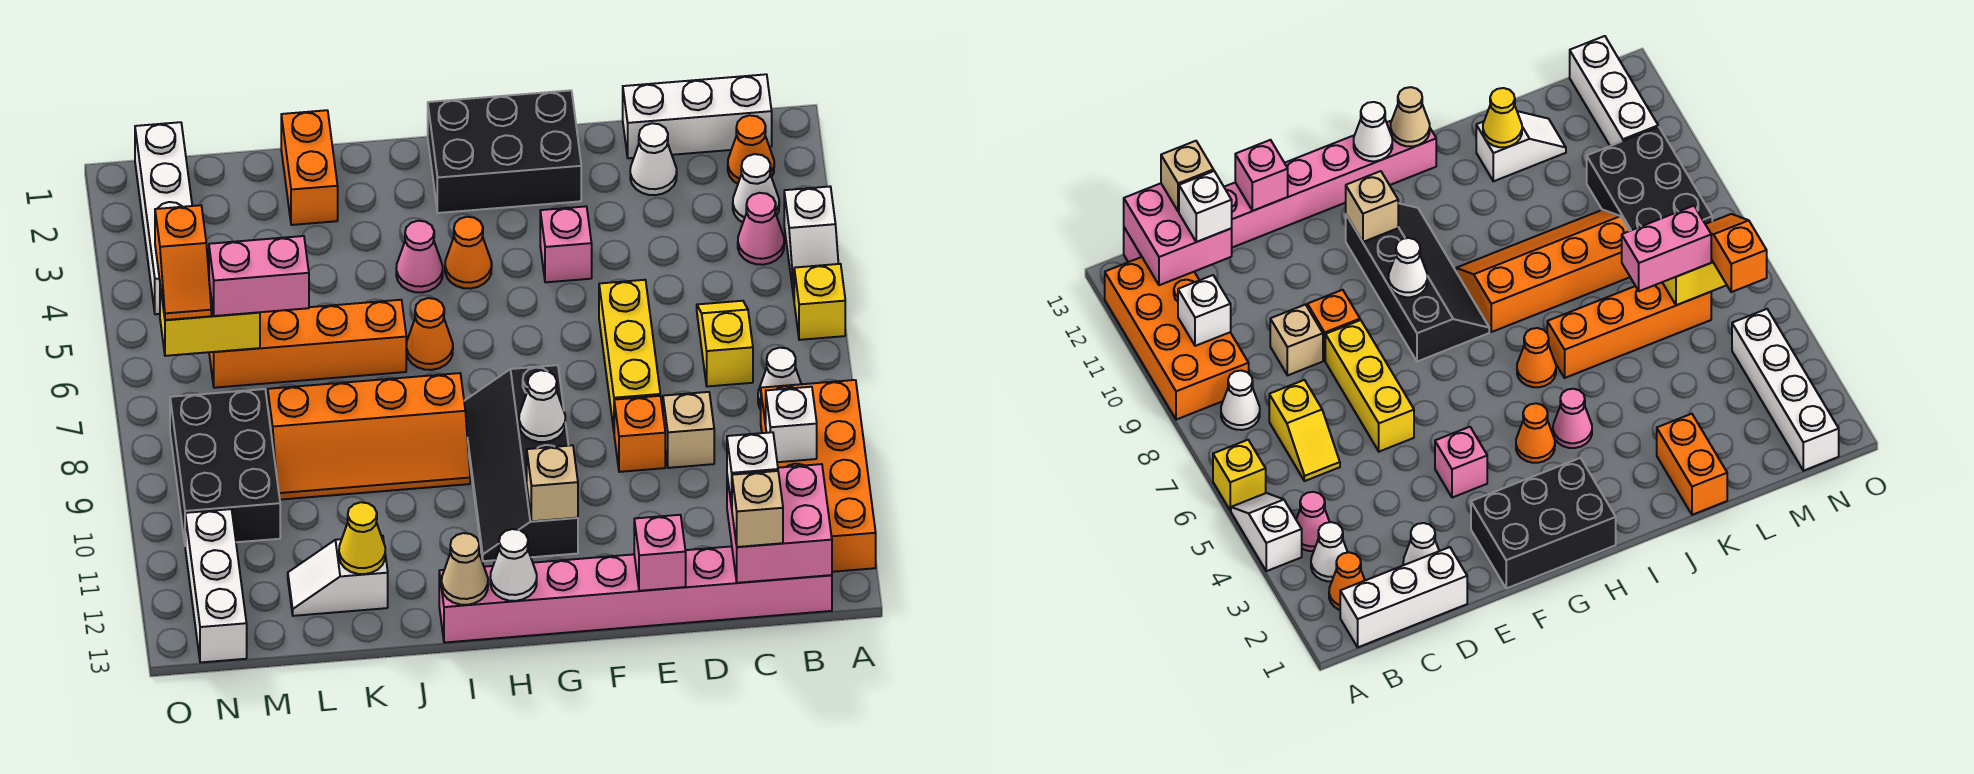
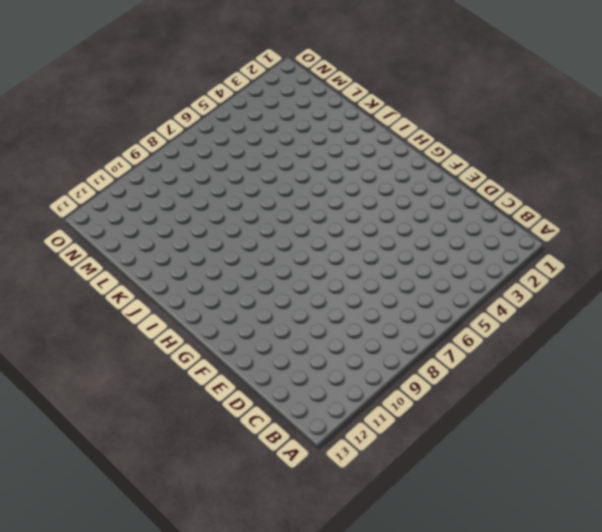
none -> white 1x2 slope [784,187,838,297]
none -> yellow 1x1 brick [794,264,845,340]
none -> orange 2x4 brick [761,380,876,572]
none -> white 1x3 brick [623,74,772,158]

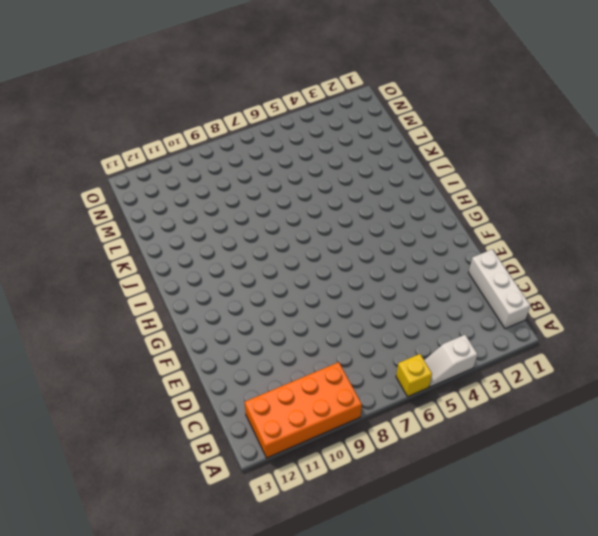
none -> orange 1x1 cone [728,115,774,184]
none -> white 1x1 cone [733,154,779,222]
none -> pink 1x1 cone [738,193,784,265]
none -> white 1x1 cone [758,348,801,409]

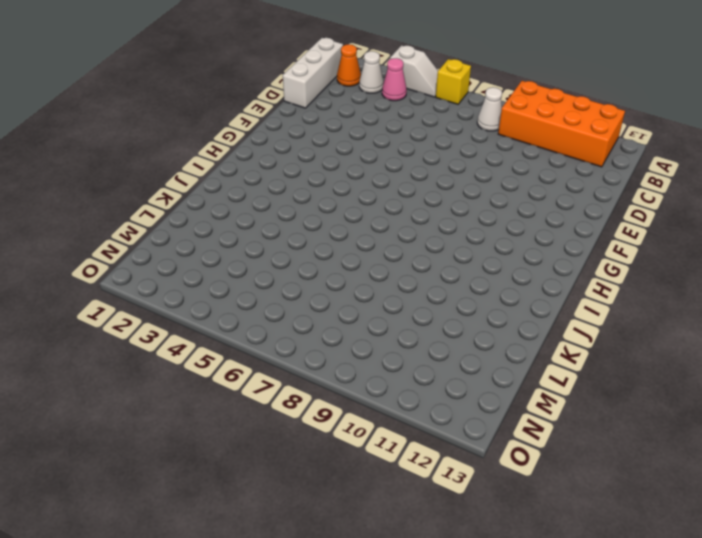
none -> pink 1x8 brick [439,546,832,643]
none -> yellow 1x2 slope [697,301,753,386]
none -> white 1x1 cone [630,123,677,195]
none -> tan 1x1 brick [663,392,714,468]

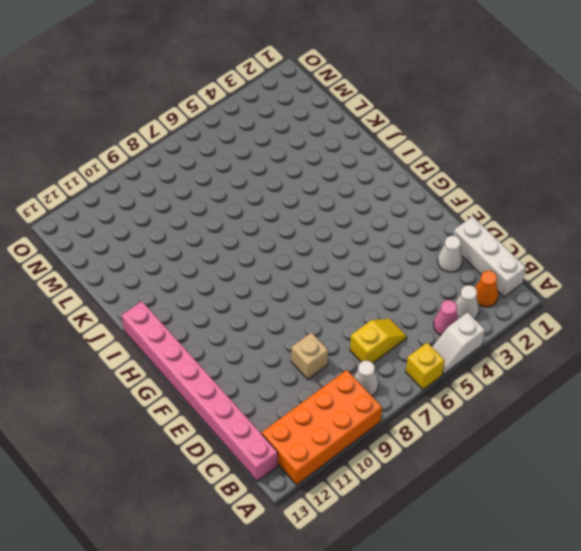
none -> yellow 1x3 brick [599,280,660,430]
none -> orange 1x1 brick [614,396,665,472]
none -> black 2x3 brick [428,90,581,213]
none -> pink 1x1 brick [540,206,592,282]

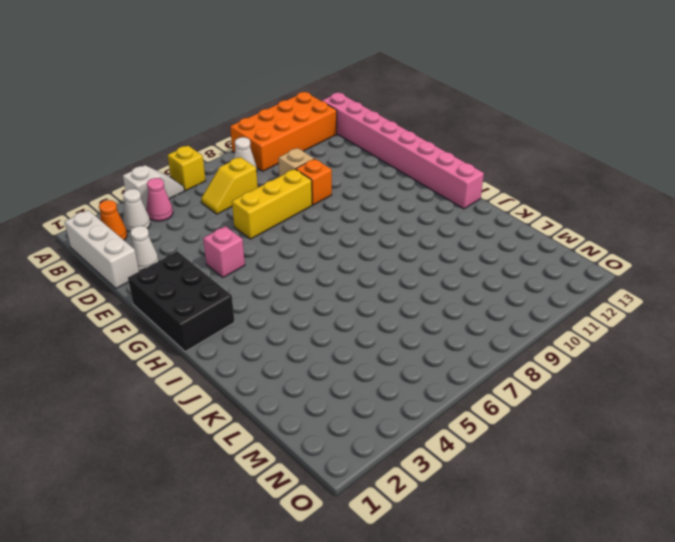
none -> black 2x4 slope [464,365,578,561]
none -> orange 1x1 cone [445,217,492,289]
none -> pink 1x1 cone [396,221,443,292]
none -> orange 1x1 cone [406,298,453,370]

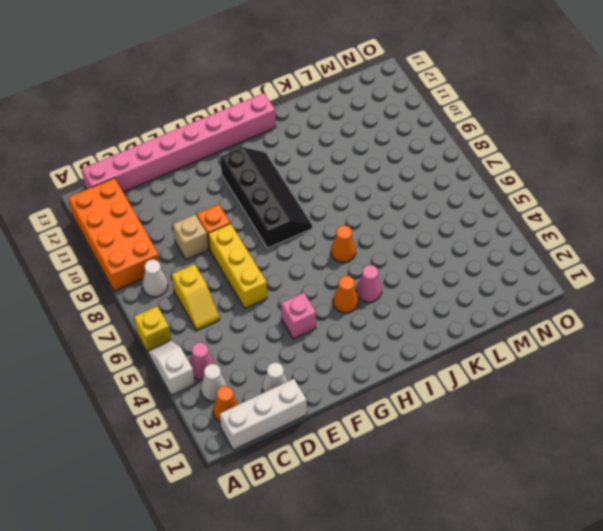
none -> black 2x3 brick [428,90,581,213]
none -> orange 2x4 slope [268,373,470,500]
none -> orange 1x4 brick [209,300,406,388]
none -> orange 1x2 brick [281,110,338,225]

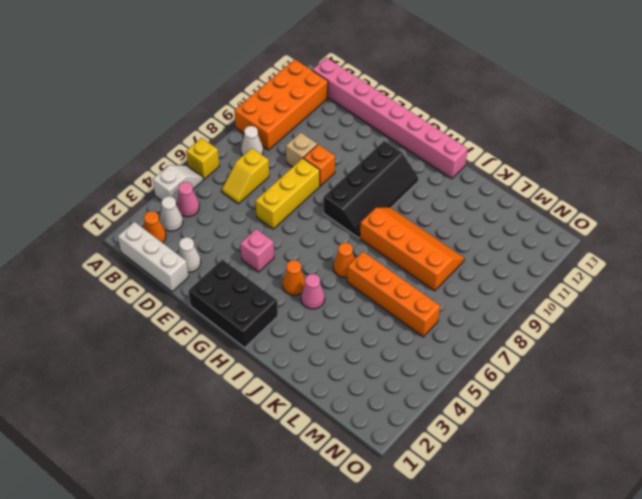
none -> orange 1x2 brick [281,110,338,225]
none -> white 1x2 slope [288,536,388,616]
none -> black 2x3 brick [170,389,280,543]
none -> white 1x4 brick [135,122,192,314]

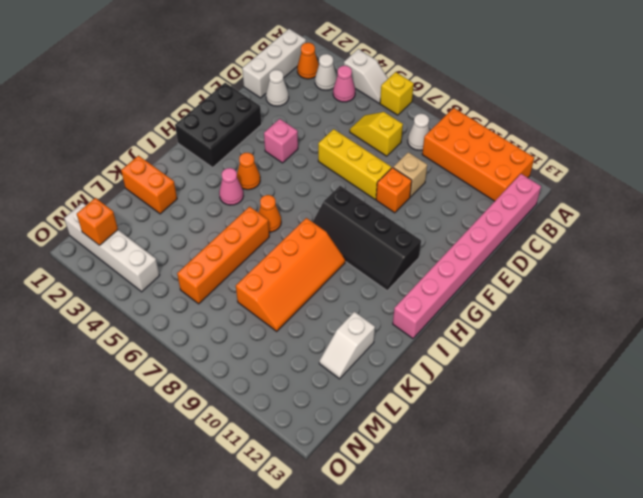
orange 1x1 brick [77,198,118,245] -> none
none -> black 2x3 brick [170,389,280,543]
none -> white 1x3 brick [185,509,247,663]
none -> white 1x1 brick [766,387,817,462]
none -> pink 2x2 brick [727,464,832,583]

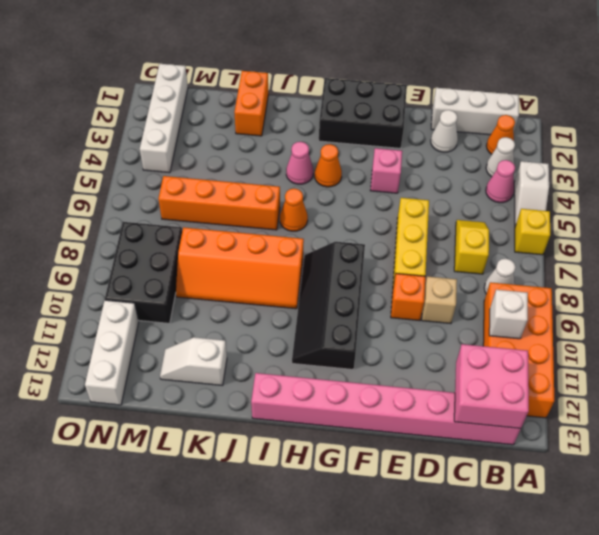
none -> pink 1x1 brick [634,515,686,591]
none -> white 1x1 cone [519,370,565,442]
none -> tan 1x1 brick [527,445,578,521]
none -> white 1x1 cone [490,529,537,601]

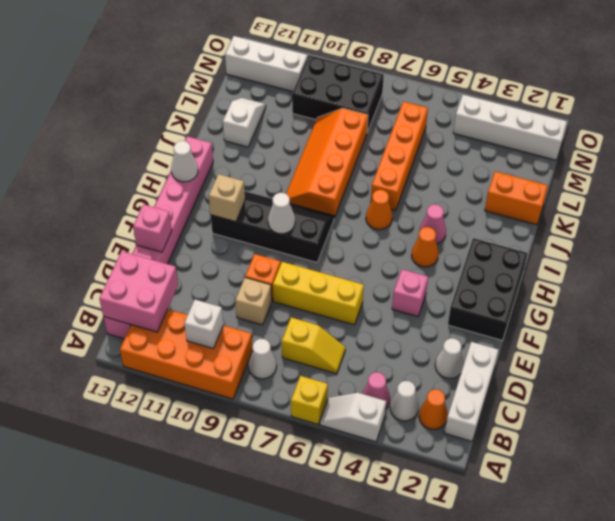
none -> tan 1x1 cone [442,533,488,605]
none -> yellow 1x1 cone [339,502,385,574]
none -> yellow 1x2 brick [160,284,260,356]
none -> white 1x1 brick [727,432,778,507]

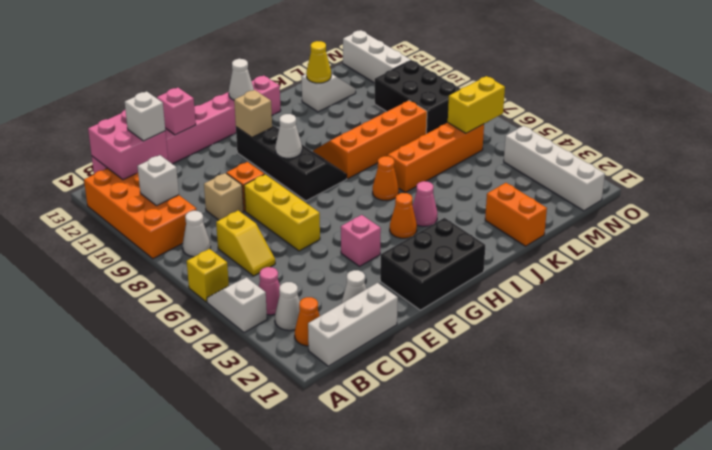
none -> tan 1x1 cone [442,533,488,605]
none -> tan 1x1 brick [732,471,783,547]
none -> pink 1x2 brick [209,236,309,316]
none -> orange 1x2 slope [155,205,211,320]

